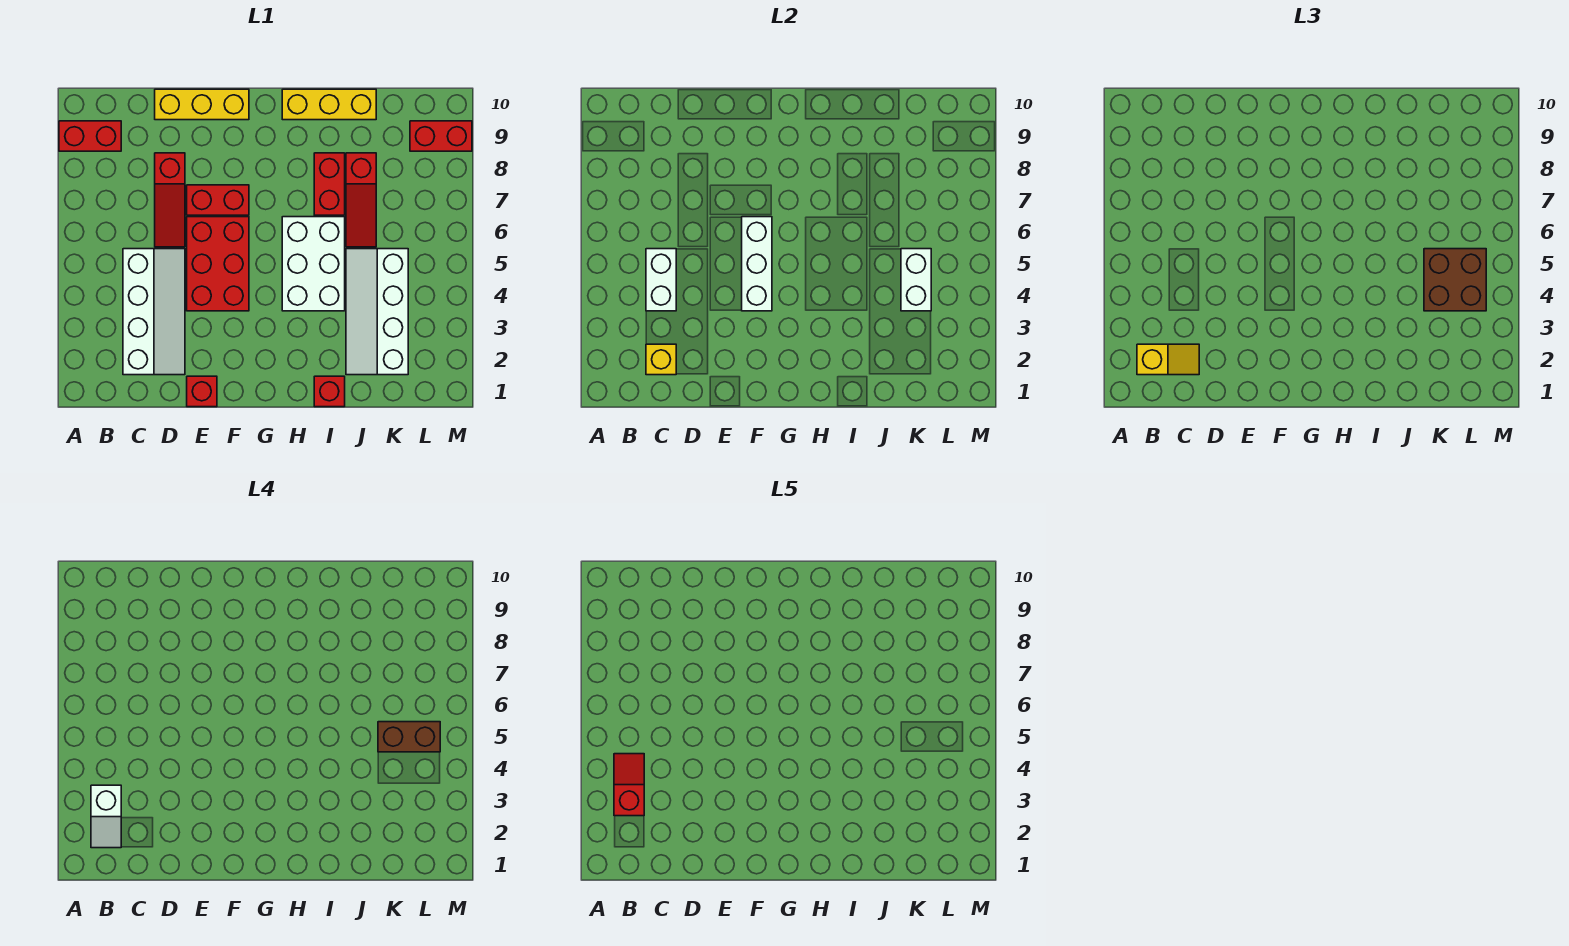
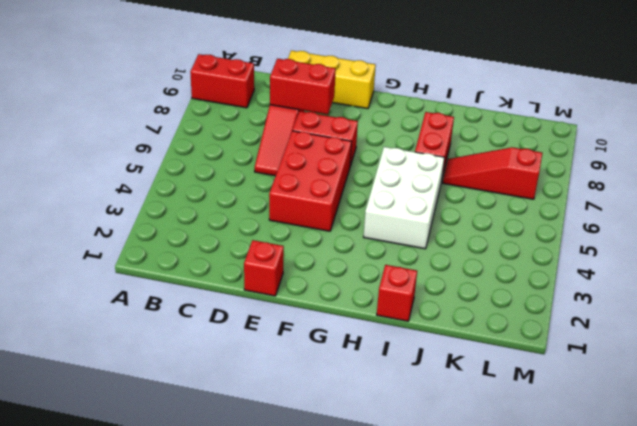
red 1x2 brick [270,59,336,115] -> red 1x2 brick moved to [410,121,472,151]
red 1x3 slope [443,147,542,199] -> red 1x3 slope turned to [346,153,376,247]
none -> white 2x4 slope [123,249,185,375]
none -> yellow 1x3 brick [282,89,376,120]
none -> white 2x4 slope [346,249,408,375]

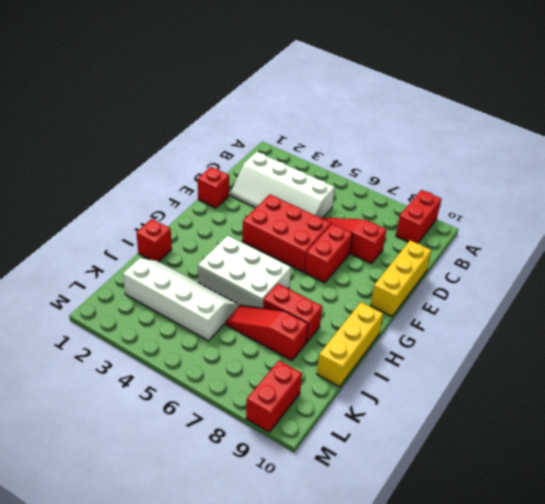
none -> yellow 1x1 brick [646,344,676,375]
none -> white 1x2 brick [646,249,676,311]
none -> white 1x3 brick [742,217,772,311]

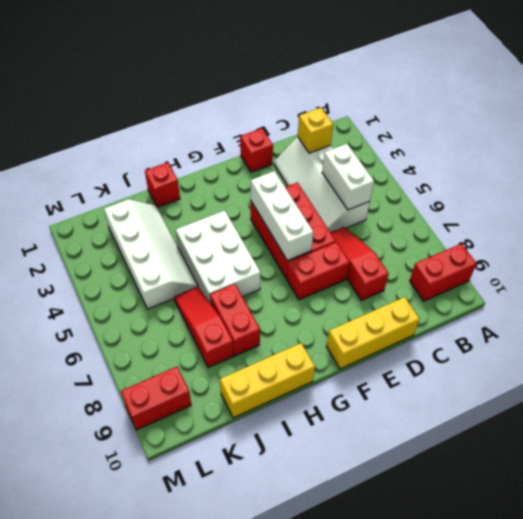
none -> white 1x2 brick [901,249,931,311]
none -> yellow 1x2 slope [1137,344,1199,375]
none -> brown 2x2 brick [1424,249,1486,311]

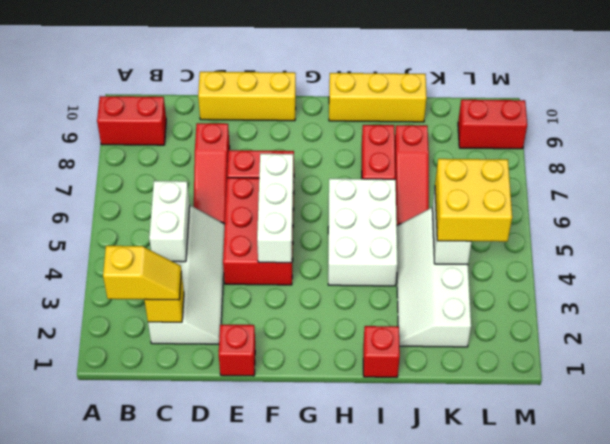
yellow 2x2 brick [435,159,512,242] -> brown 2x2 brick [1424,249,1486,311]
none -> white 1x2 slope [91,785,121,848]
none -> brown 1x2 brick [378,722,440,752]
none -> red 1x2 slope [614,754,644,816]

